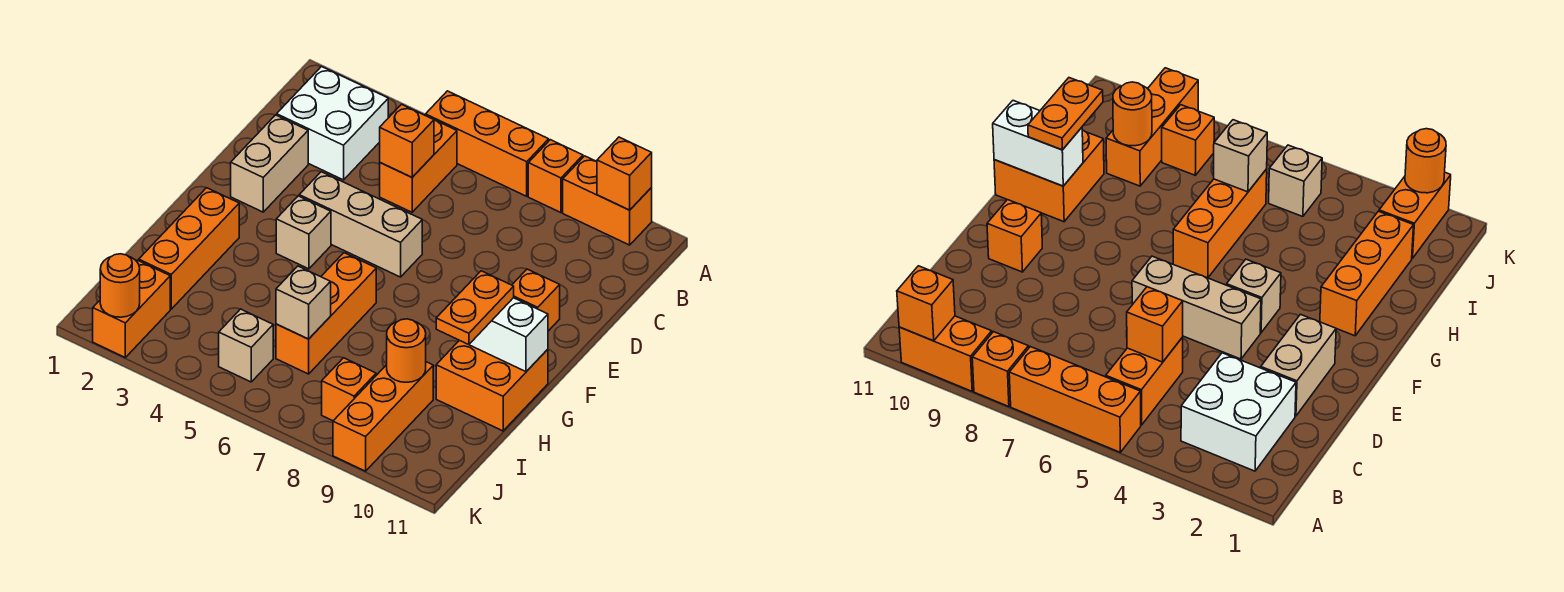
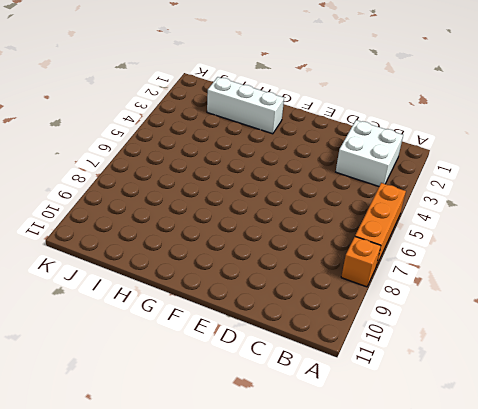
white 1x3 brick [207,77,284,134] -> orange 1x3 brick [139,188,239,309]
none -> orange 1x2 brick [563,156,652,245]
none -> orange 1x2 brick [380,120,457,212]
none -> tan 1x2 brick [231,115,308,212]

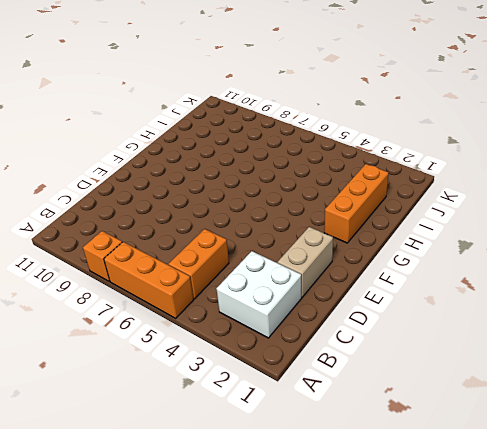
none -> orange 1x2 brick [563,156,652,245]
none -> tan 1x3 brick [299,172,422,277]
none -> orange 1x1 brick [512,269,560,331]

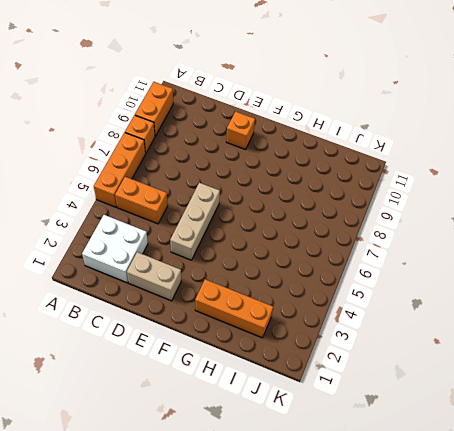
none -> tan 1x1 brick [276,196,331,269]
none -> orange 1x3 brick [276,253,376,374]
none -> orange 2x2 brick [436,340,548,431]

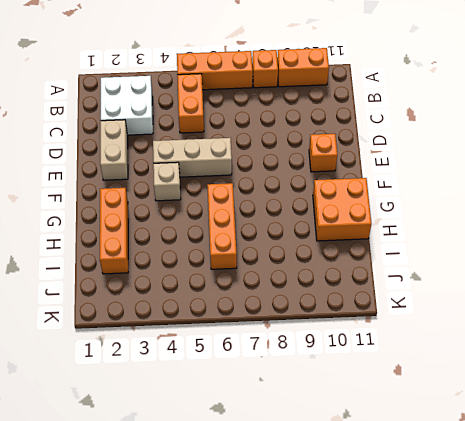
none -> orange 1x3 brick [333,362,433,471]
none -> orange 1x2 brick [93,260,170,357]
none -> tan 1x1 brick [219,309,273,382]

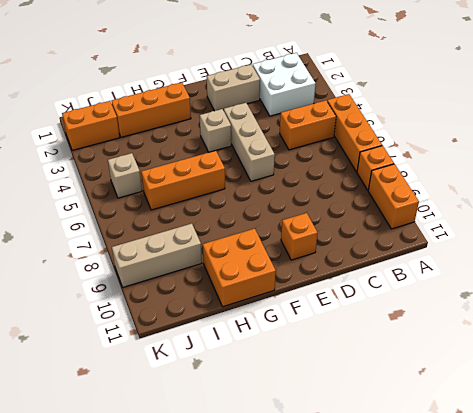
tan 1x3 brick [112,224,202,287] -> orange 1x3 brick [333,362,433,471]
none -> orange 1x1 brick [322,358,376,421]
none -> orange 1x1 brick [597,137,652,210]
none -> orange 1x1 brick [380,104,434,177]

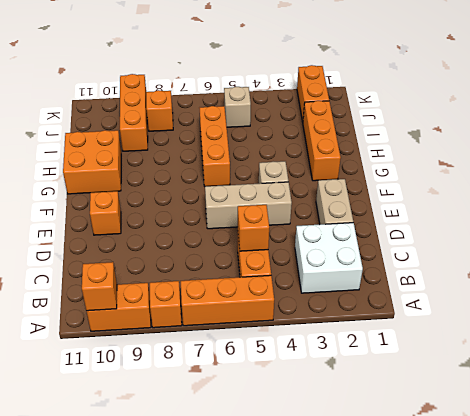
none -> white 1x2 brick [469,298,548,372]
none -> tan 1x1 brick [276,266,331,339]
none -> orange 1x1 round brick [387,319,426,382]

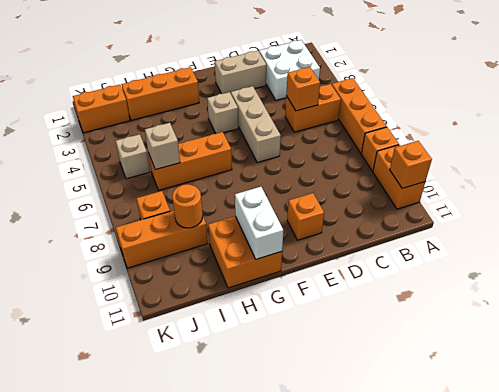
none -> orange 1x1 round brick [100,254,140,317]
none -> orange 1x2 plate [436,271,514,345]

